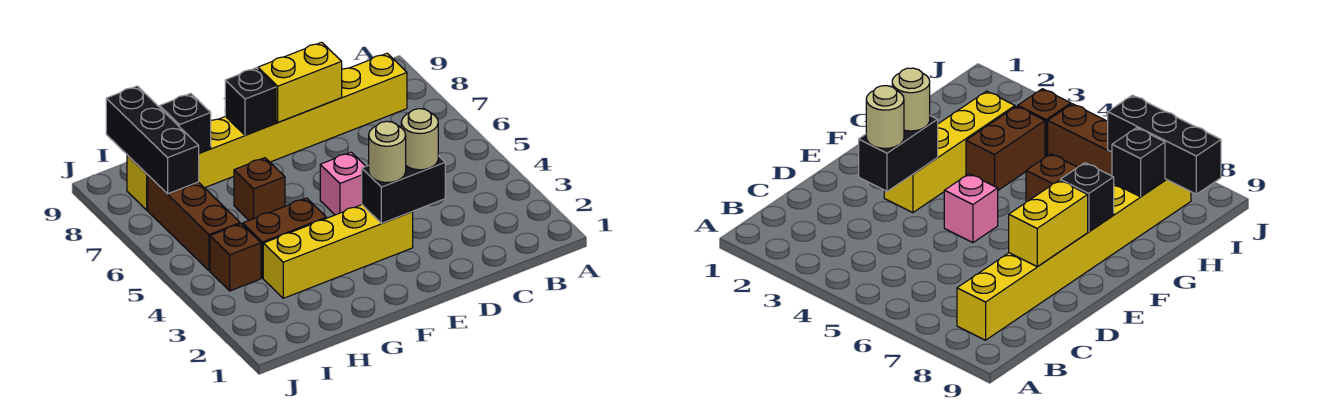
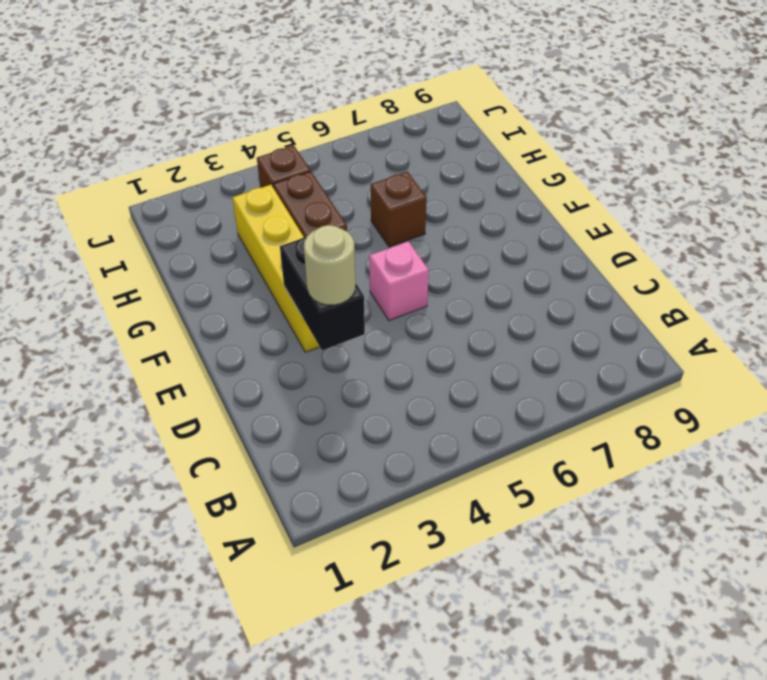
none -> yellow 1x8 brick [127,53,407,210]
none -> brown 1x3 brick [148,176,240,271]
none -> yellow 1x2 brick [258,42,342,122]

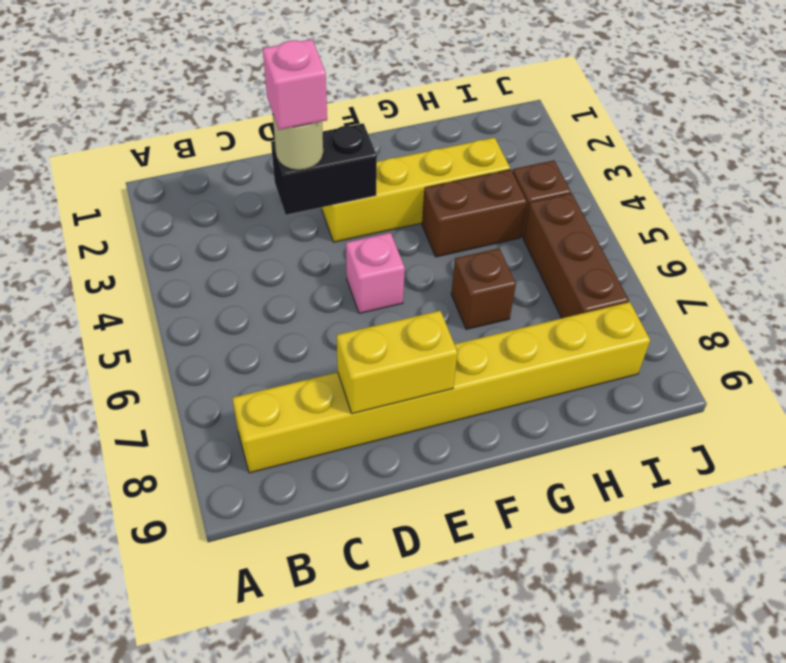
pink 1x1 brick [263,39,327,130] -> none
none -> black 1x1 brick [225,68,276,135]
none -> black 1x1 brick [160,94,211,153]
none -> black 1x3 brick [106,86,199,194]

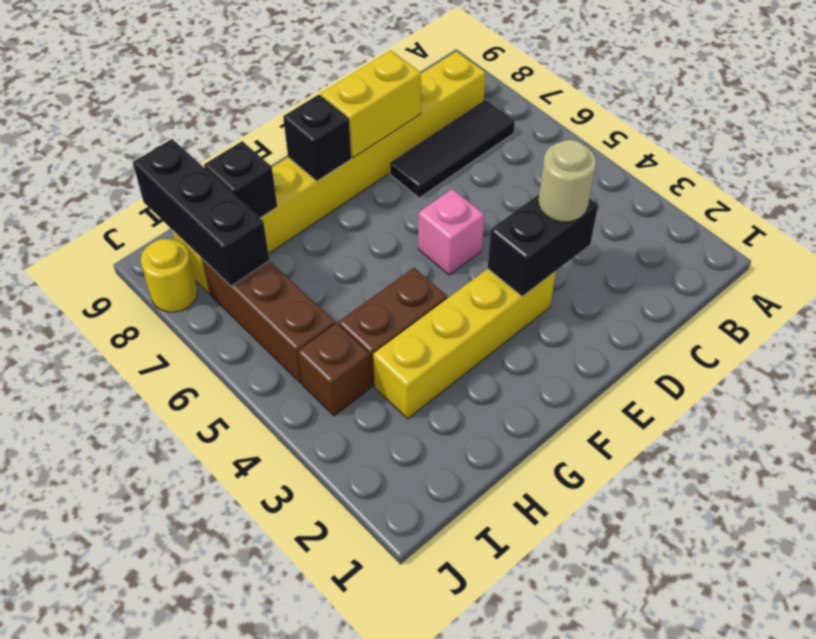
black 1x3 tile [390,100,515,198] -> none
yellow 1x1 round brick [141,239,198,312] -> none
none -> brown 1x1 brick [234,158,285,220]
none -> tan 1x1 round brick [369,121,406,183]

